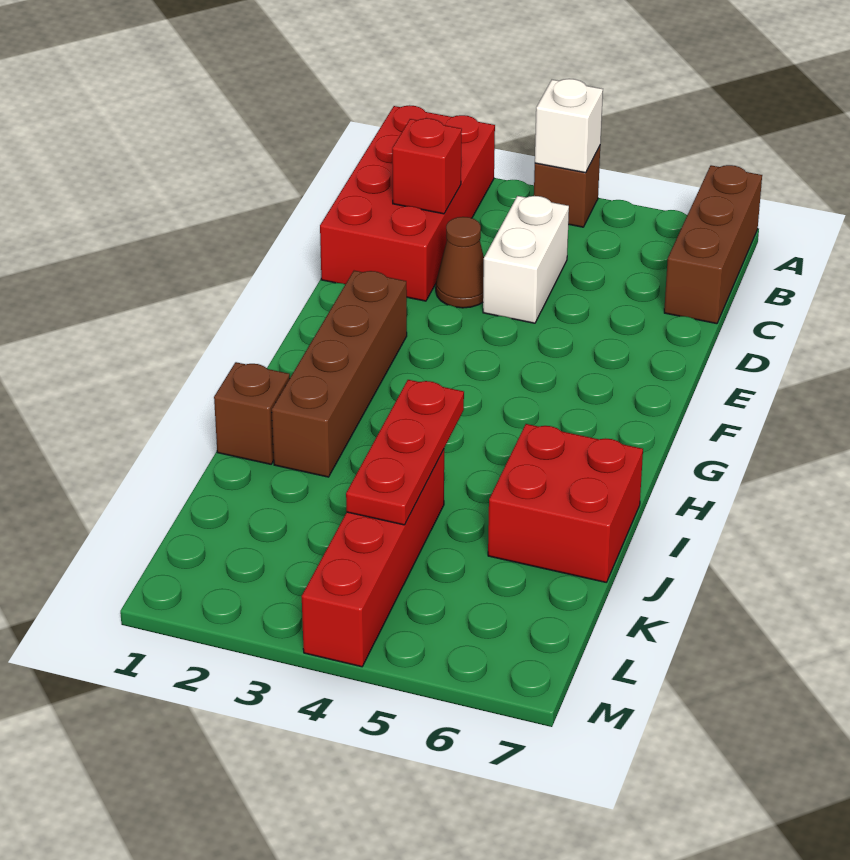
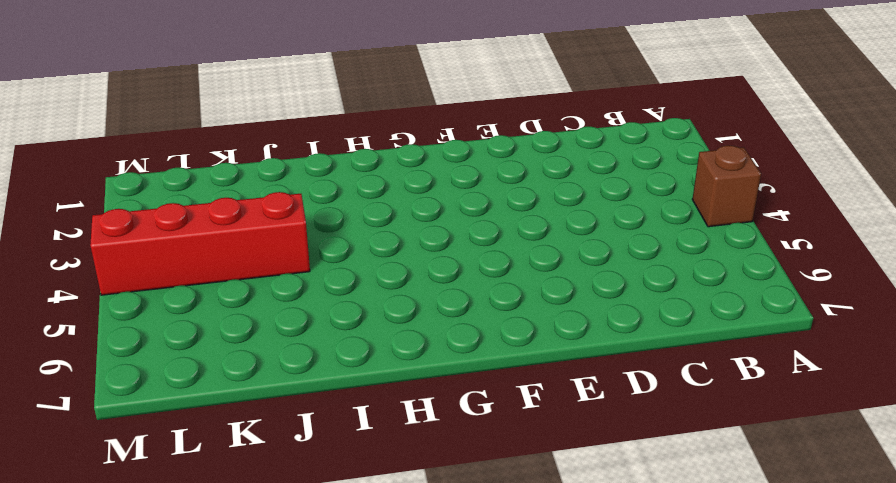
none -> red 2x4 brick [320,105,495,301]
none -> brown 1x3 brick [664,165,762,324]
none -> white 1x2 brick [483,196,569,323]

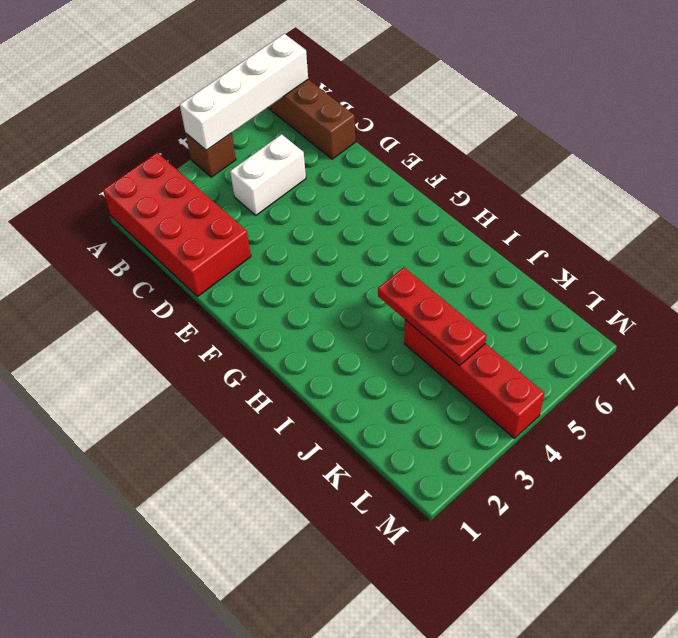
white 1x4 brick [180,34,308,150] -> white 1x1 brick [535,79,603,173]
white 1x2 brick [230,134,306,215] -> white 1x2 brick turned to [483,196,569,323]
none -> brown 1x1 cone [436,217,484,308]
none -> brown 1x4 brick [272,271,407,477]
none -> brown 1x1 brick [214,362,290,464]

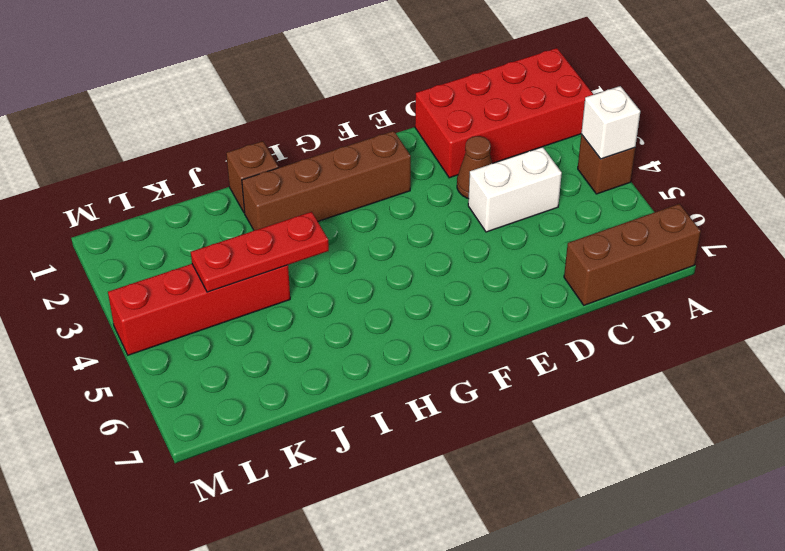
none -> red 2x2 brick [488,424,643,582]
none -> red 1x1 brick [392,118,462,214]

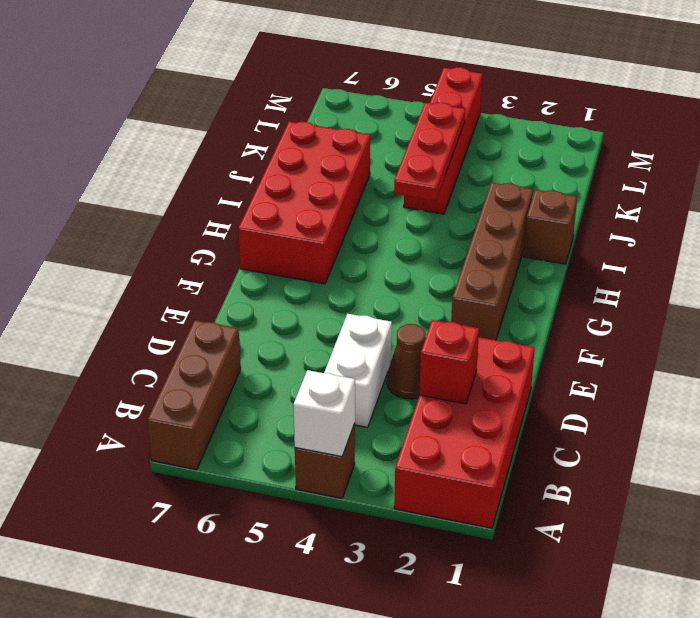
red 2x4 brick [238,122,370,284] -> red 2x2 brick [488,424,643,582]

